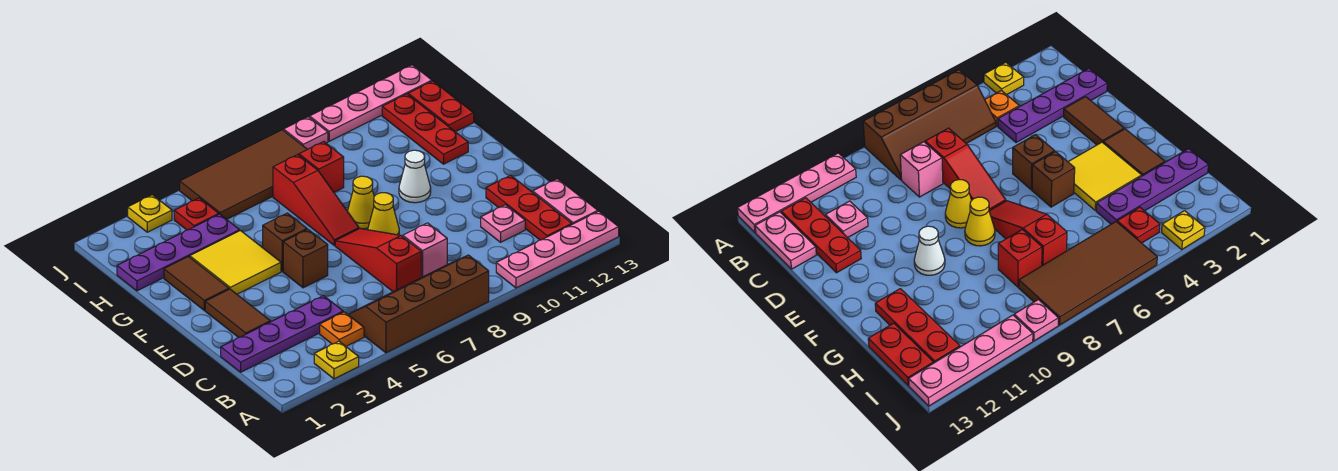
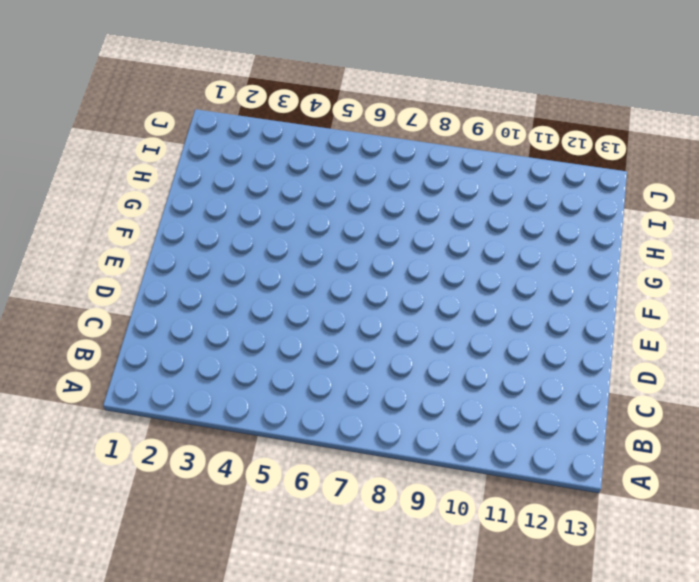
none -> yellow 1x1 plate [314,341,359,379]
none -> brown 2x4 slope [348,255,489,353]
none -> pink 1x4 plate [496,211,619,288]

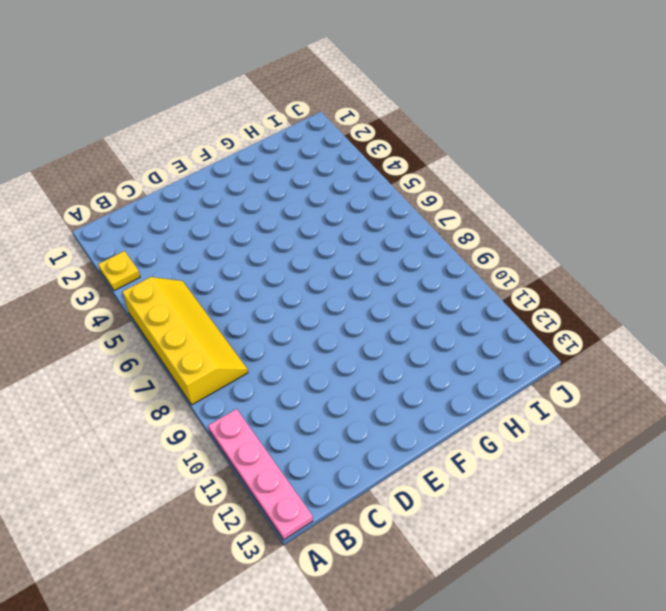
yellow 2x4 slope [122,277,248,405] -> brown 2x4 slope [348,255,489,353]
none -> orange 1x1 plate [320,312,364,346]
none -> red 1x3 plate [486,175,572,240]
none -> pink 1x2 plate [533,179,598,224]

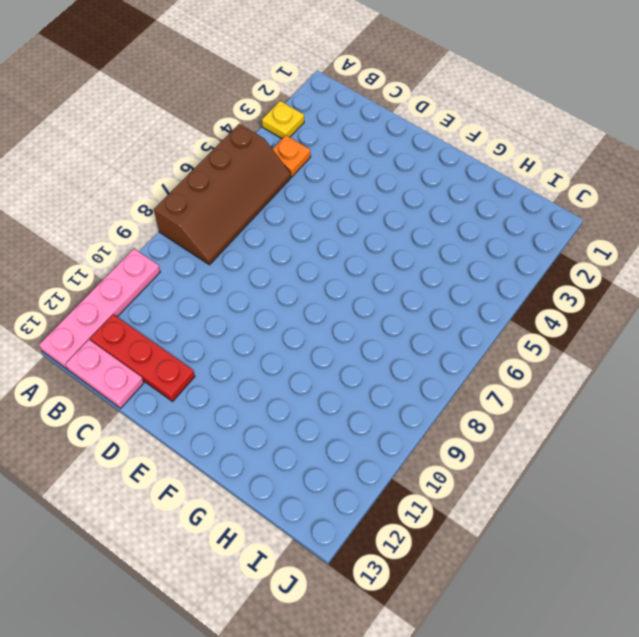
none -> purple 1x4 plate [221,296,343,372]
none -> red 1x3 slope [335,228,421,292]
none -> pink 1x1 brick [403,223,447,277]

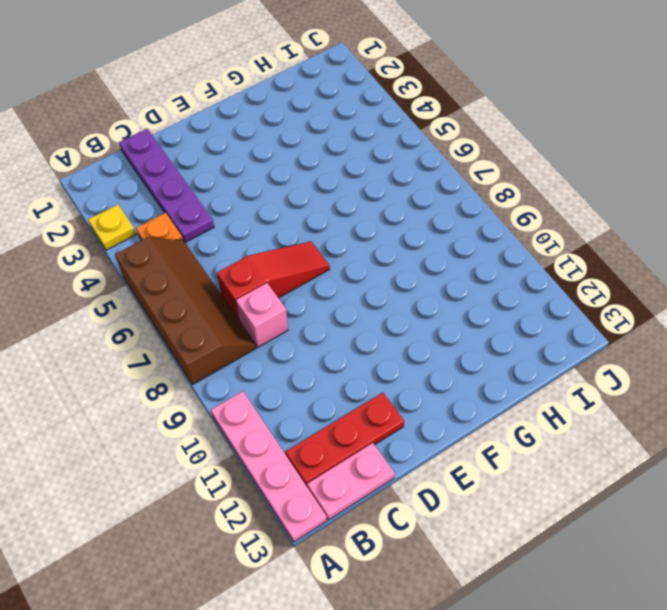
none -> pink 1x1 plate [481,205,525,242]
none -> brown 1x2 tile [205,289,271,338]
none -> brown 1x1 brick [283,230,328,288]

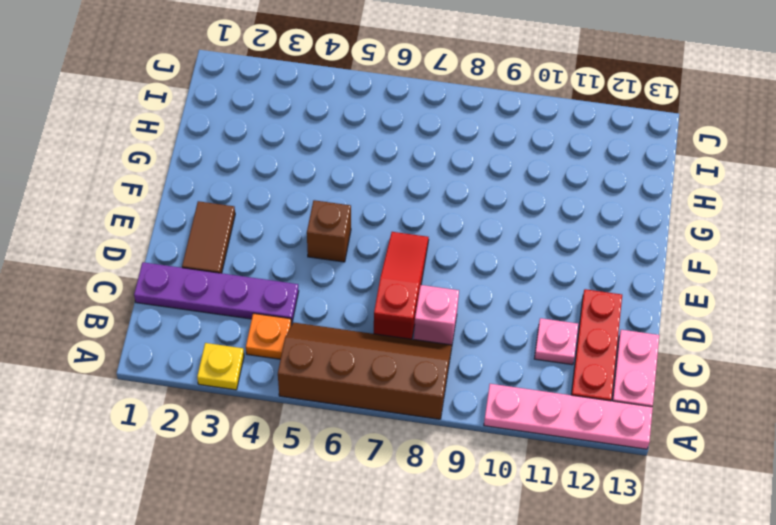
none -> yellow 1x1 cone [368,193,399,235]
none -> brown 1x2 tile [164,257,229,310]
none -> yellow 2x2 tile [190,231,281,294]

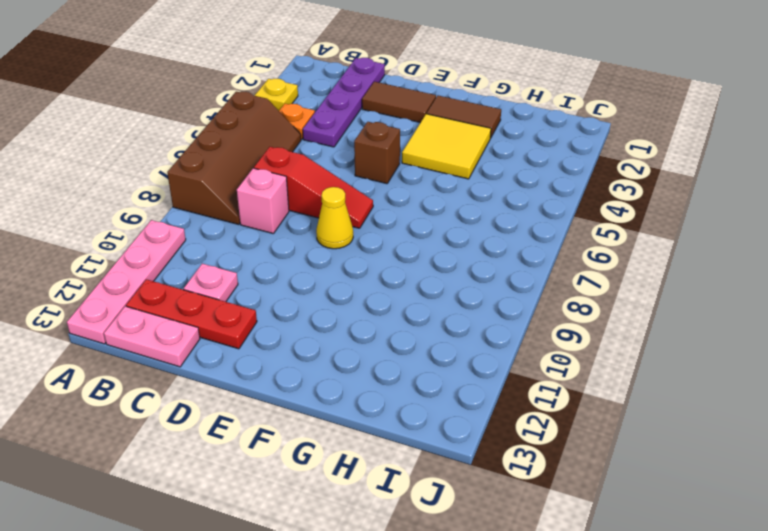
none -> brown 1x1 brick [262,213,307,271]
none -> red 1x3 slope [273,155,359,245]
none -> yellow 1x1 cone [348,176,374,229]

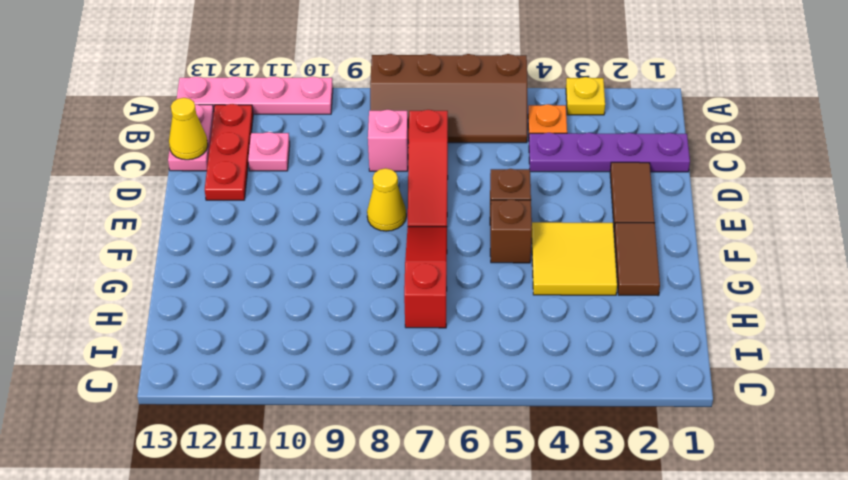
yellow 1x1 cone [169,98,208,160] -> yellow 1x1 cone moved to [348,176,374,229]
none -> white 1x1 cone [399,150,431,203]
none -> red 1x3 plate [382,94,468,164]
none -> purple 1x4 plate [117,214,240,291]

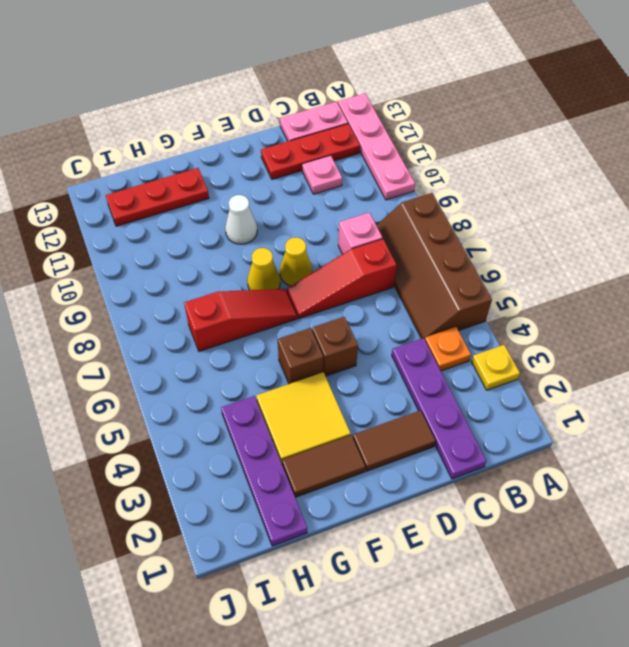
none -> red 1x1 brick [299,142,344,192]
none -> red 1x2 plate [408,81,474,132]
none -> red 1x1 plate [174,198,219,230]

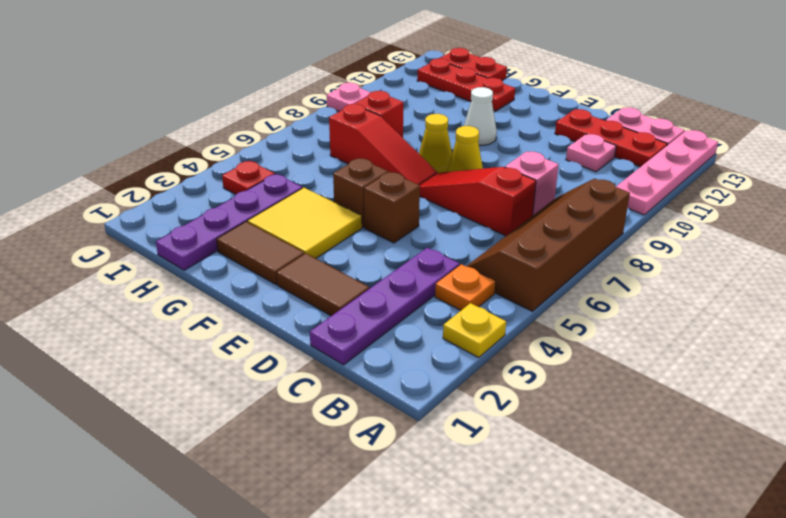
none -> brown 2x4 tile [180,130,307,219]
none -> yellow 1x1 plate [128,195,172,232]
none -> pink 1x4 plate [310,65,432,141]

